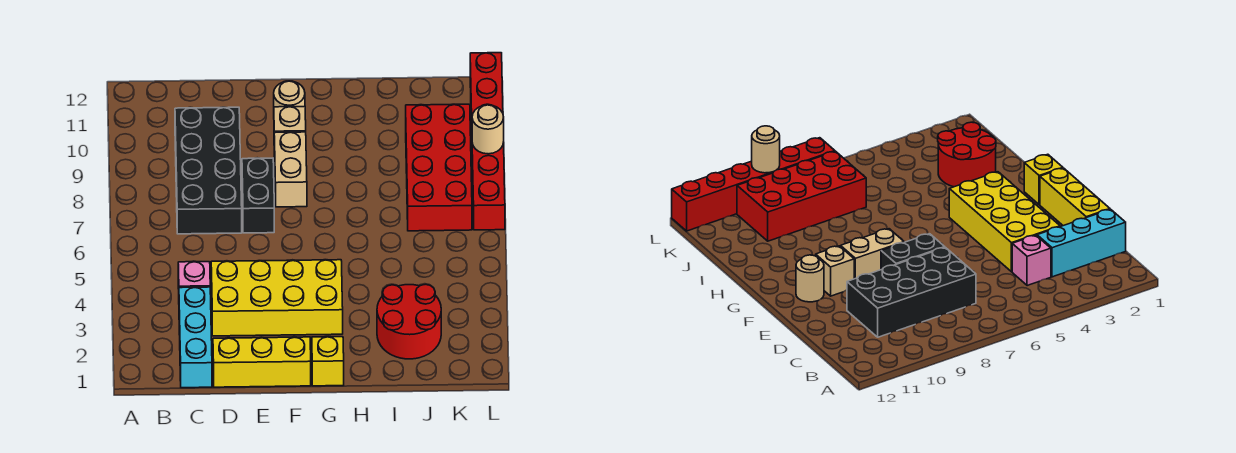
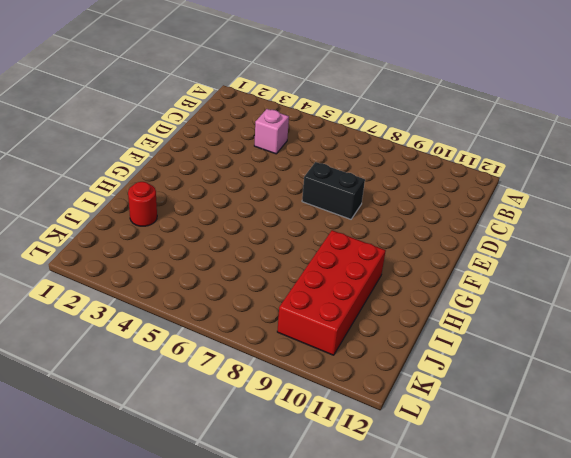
red 2x4 brick [277,230,386,355] -> red 2x4 brick turned to [406,104,472,231]
red 1x1 round brick [128,182,157,226] -> red 2x2 round brick [377,284,441,359]
none -> cyan 1x3 brick [179,287,212,388]
none -> black 2x4 brick [175,107,242,234]
none -> yellow 1x3 brick [213,337,311,387]

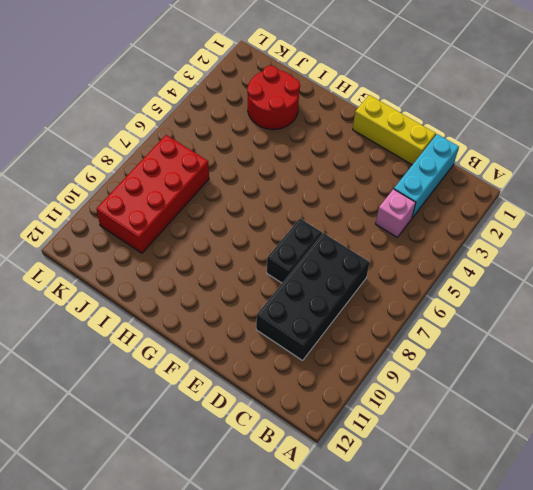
none -> yellow 2x4 brick [211,260,343,336]
none -> tan 1x2 brick [274,132,307,207]
none -> tan 1x1 brick [274,106,306,133]

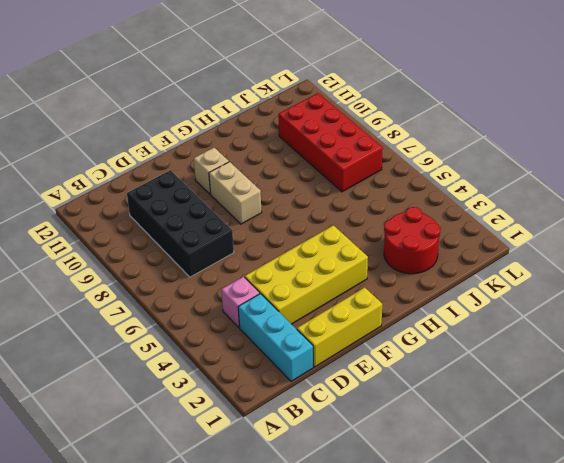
none -> black 1x2 brick [242,158,274,233]
none -> tan 1x1 round brick [274,81,305,107]
none -> yellow 1x1 brick [312,337,344,386]

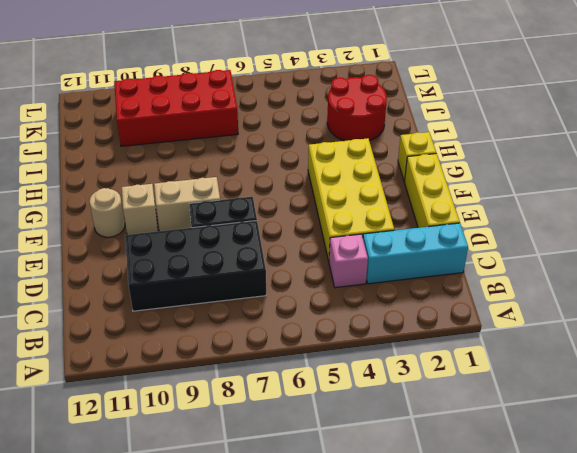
none -> red 1x6 brick [470,53,505,230]
none -> tan 1x1 round brick [472,105,504,154]

